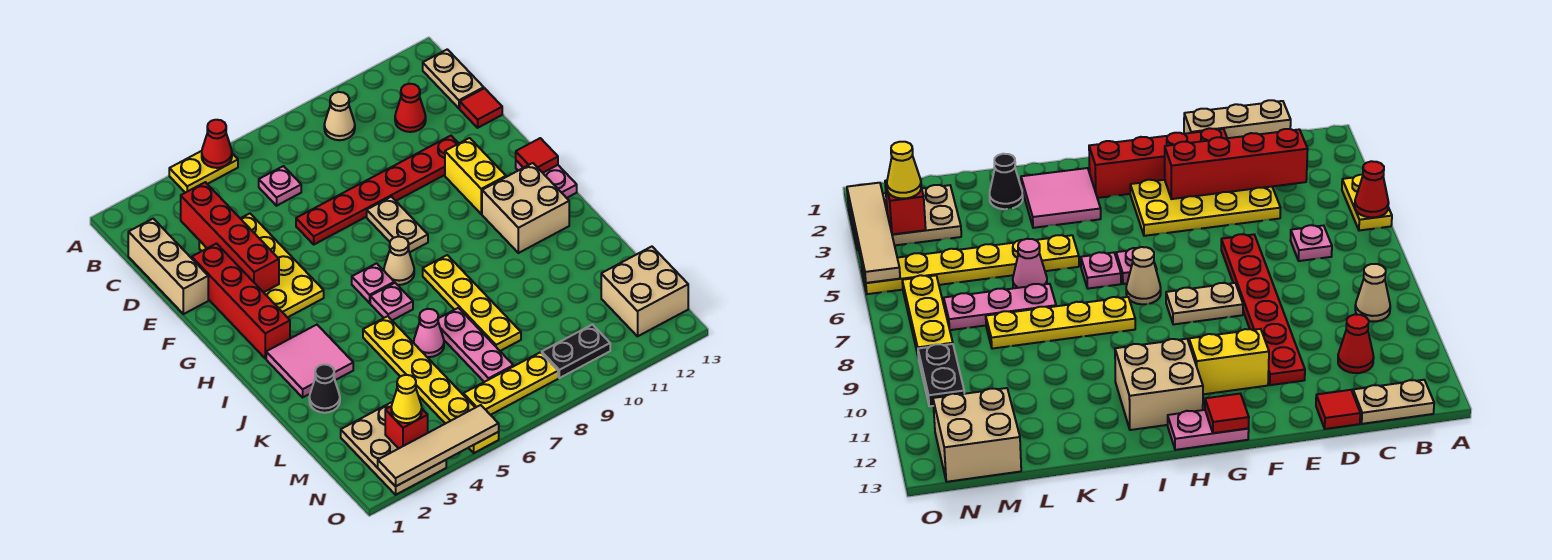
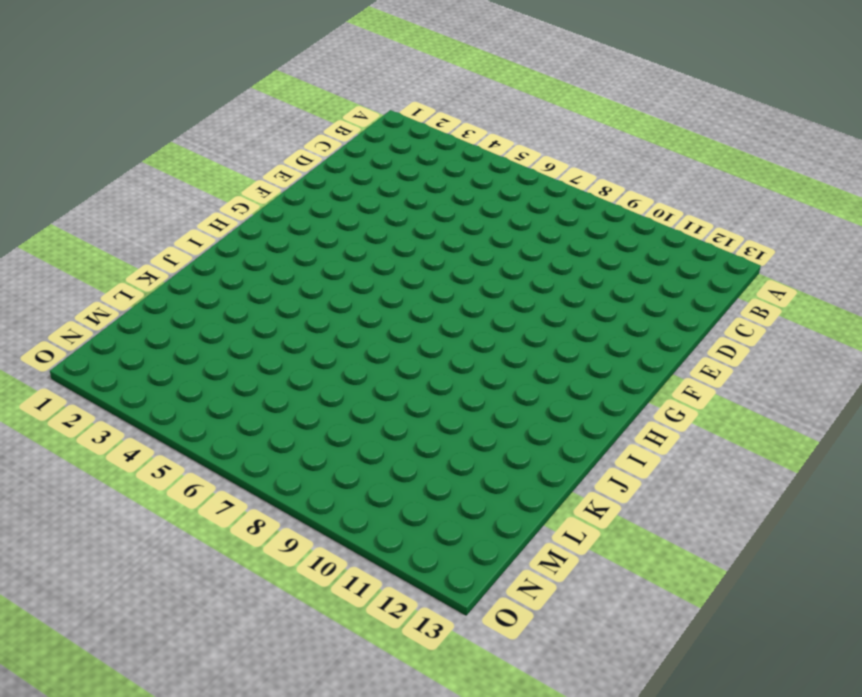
none -> yellow 1x2 plate [169,151,238,193]
none -> tan 1x1 cone [324,92,355,140]
none -> tan 1x2 plate [423,49,484,108]
none -> tan 1x3 brick [128,219,208,314]

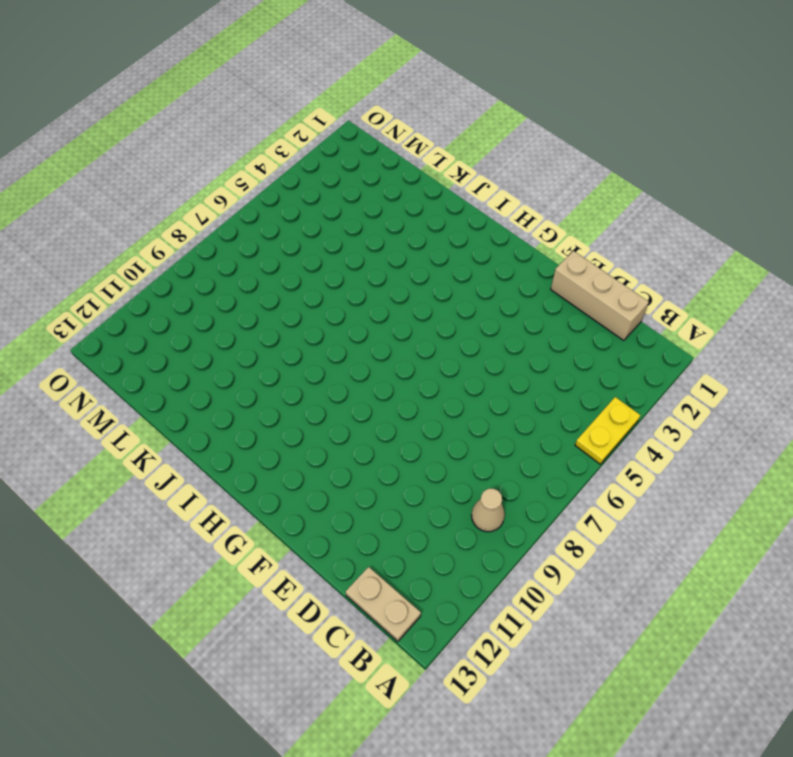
none -> pink 1x1 plate [259,166,301,206]
none -> red 1x1 cone [395,84,426,132]
none -> yellow 2x4 plate [199,213,324,318]
none -> red 1x1 tile [460,88,502,128]

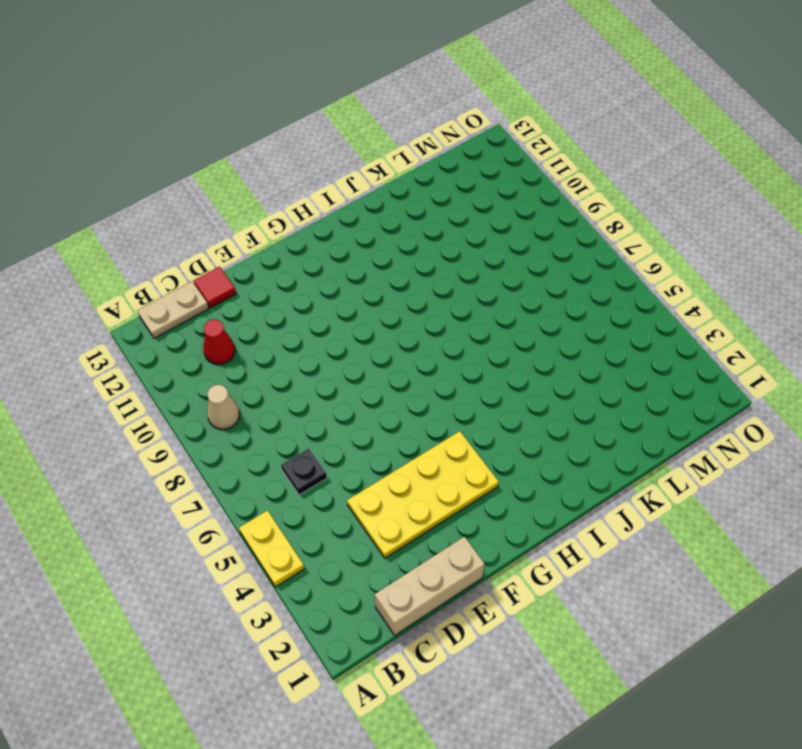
black 1x1 plate [281,448,327,495] -> pink 1x1 plate [259,166,301,206]
none -> red 1x4 brick [192,244,290,359]
none -> red 1x6 plate [296,136,459,244]
none -> tan 1x2 plate [367,197,428,252]
none -> yellow 1x2 brick [445,138,506,214]

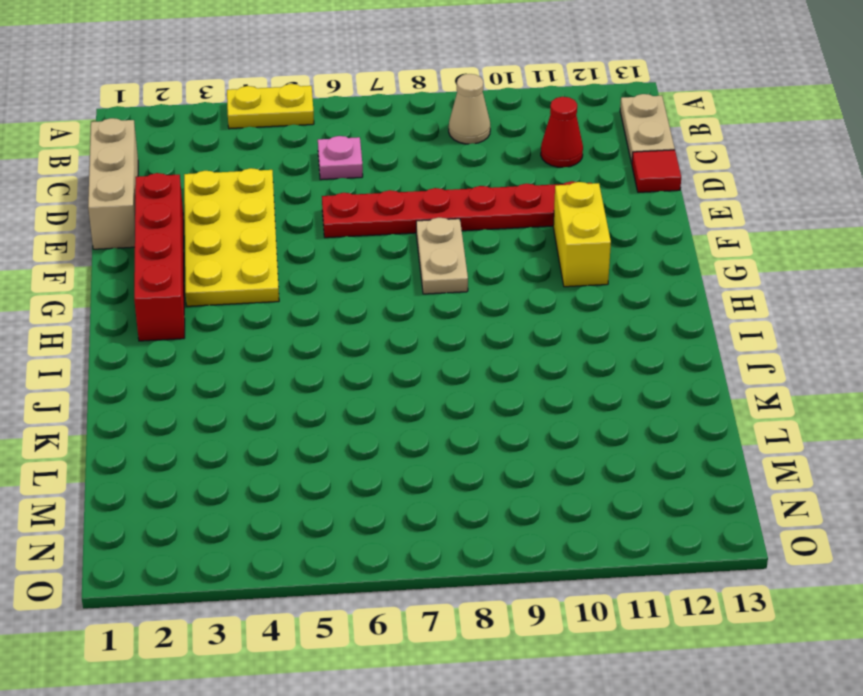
none -> pink 1x2 plate [516,160,577,198]
none -> pink 1x1 plate [352,263,394,303]
none -> tan 1x1 cone [384,237,414,285]
none -> tan 2x2 brick [482,163,569,253]

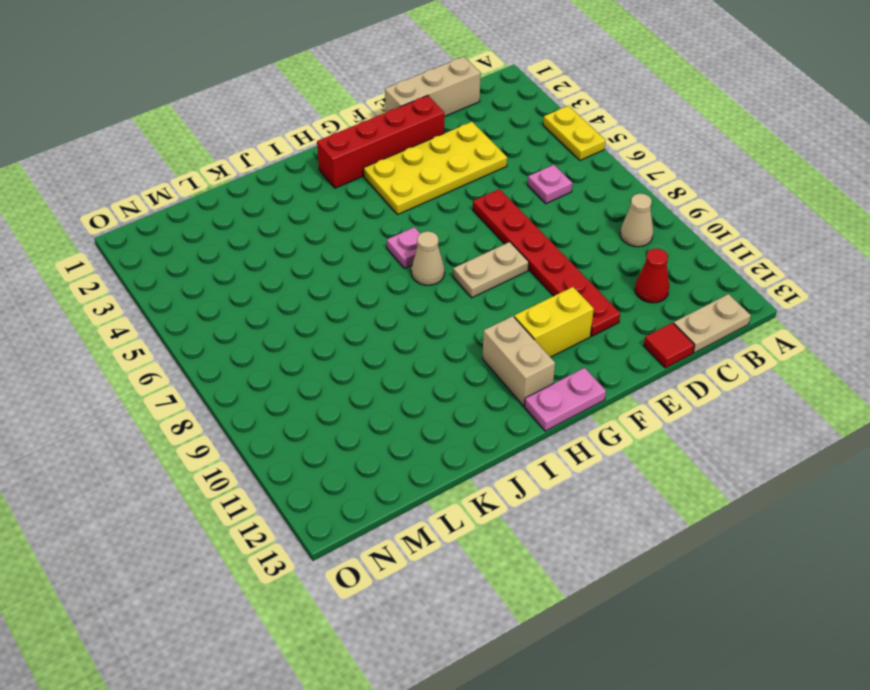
tan 1x2 brick [483,316,555,406] -> tan 2x2 brick [482,163,569,253]
none -> pink 2x2 tile [266,325,353,397]
none -> pink 1x1 plate [370,283,413,320]
none -> yellow 1x4 plate [423,255,521,351]
none -> yellow 1x6 plate [363,316,499,453]

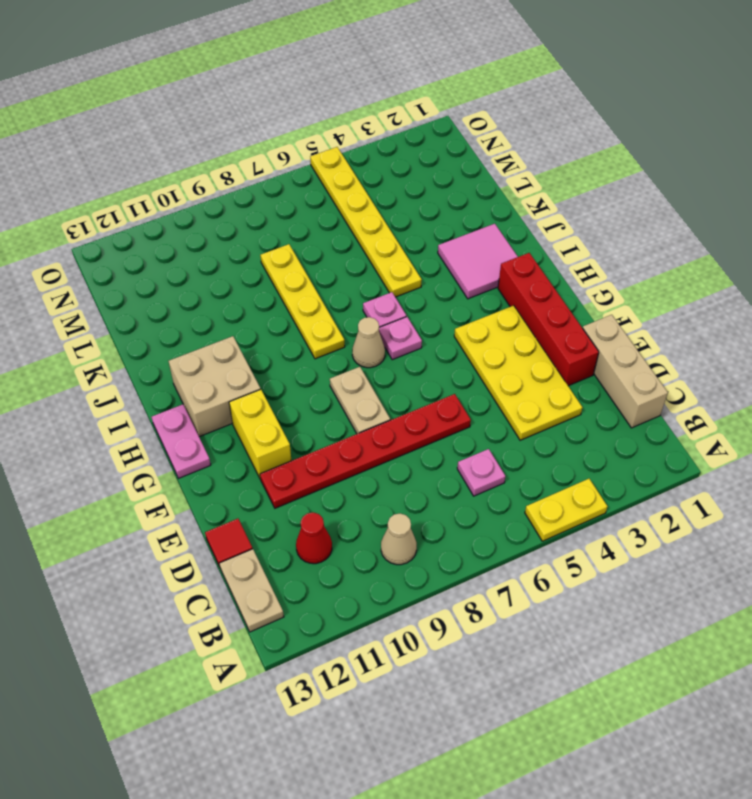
none -> black 1x1 cone [309,364,340,413]
none -> pink 1x1 cone [414,309,444,357]
none -> pink 1x3 plate [438,308,513,382]
none -> tan 2x3 plate [341,402,446,495]

